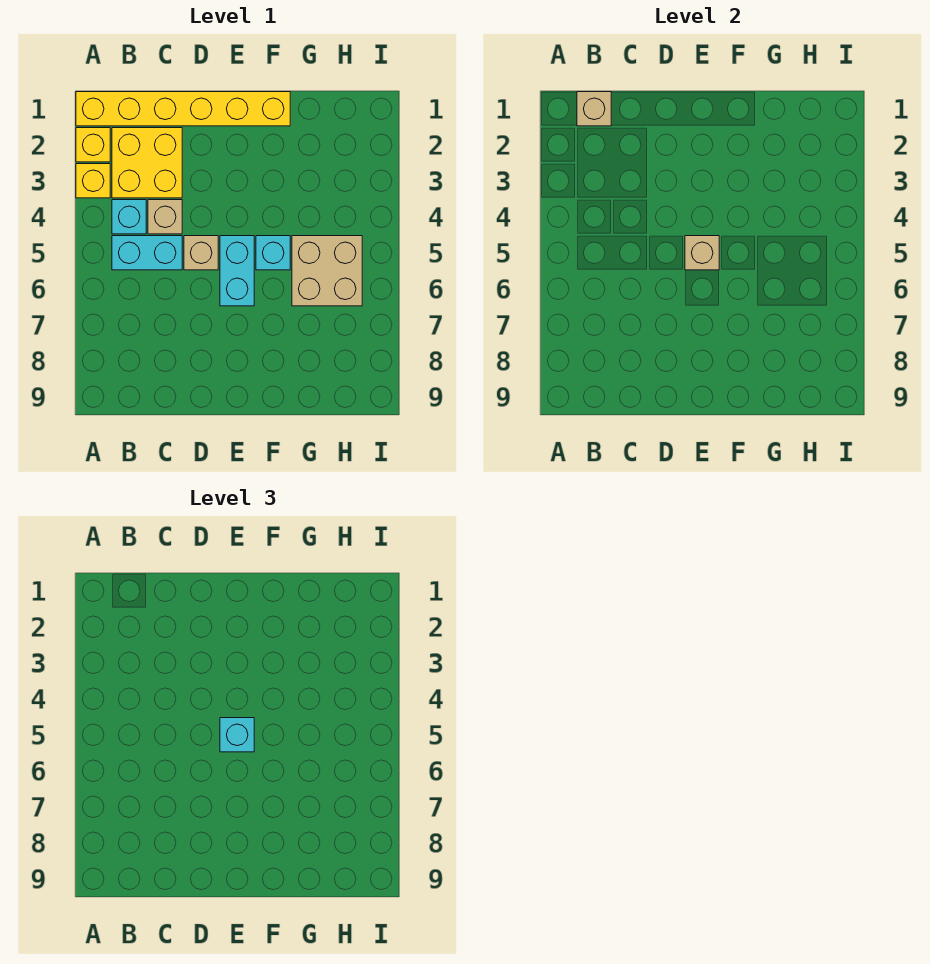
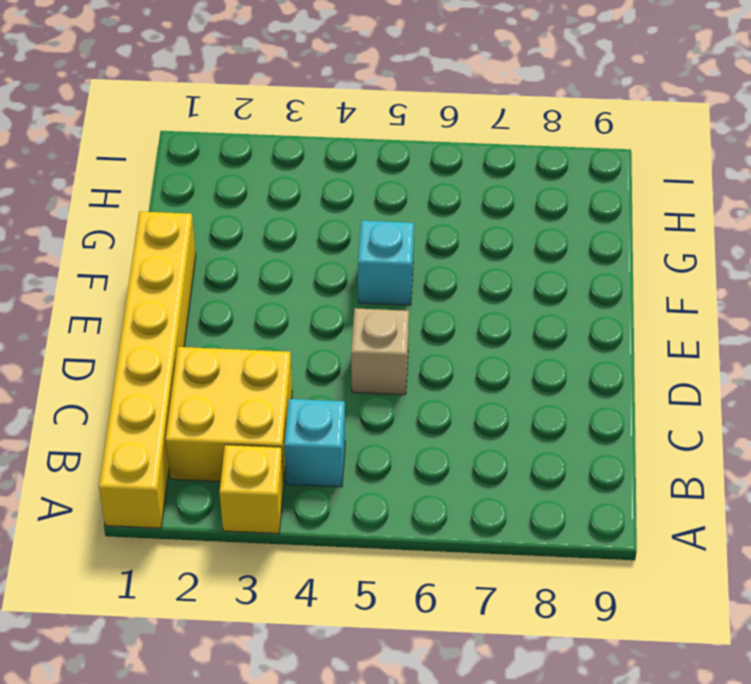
none -> yellow 1x1 brick [76,128,110,162]
none -> cyan 1x2 brick [112,236,182,270]
none -> tan 1x1 brick [148,200,182,234]

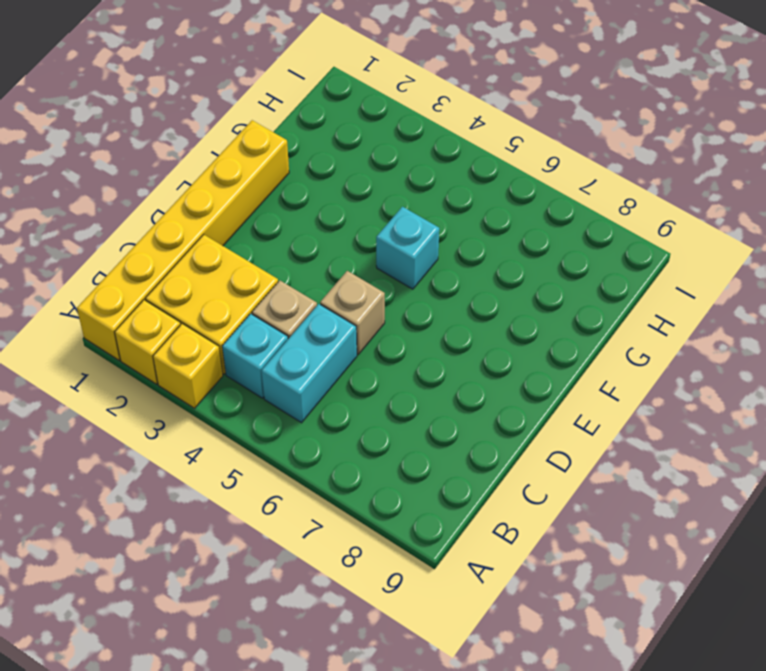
none -> cyan 1x2 brick [220,236,254,306]
none -> tan 2x2 brick [292,236,362,306]
none -> tan 1x1 brick [577,92,611,126]

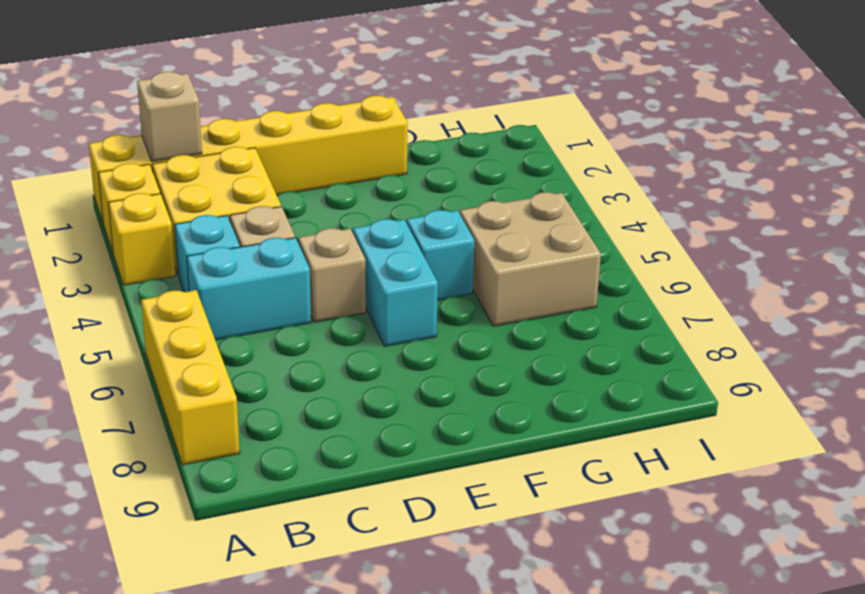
yellow 1x3 brick [141,290,240,465] -> none
none -> tan 1x1 brick [685,236,719,270]
none -> cyan 1x1 brick [220,718,254,752]

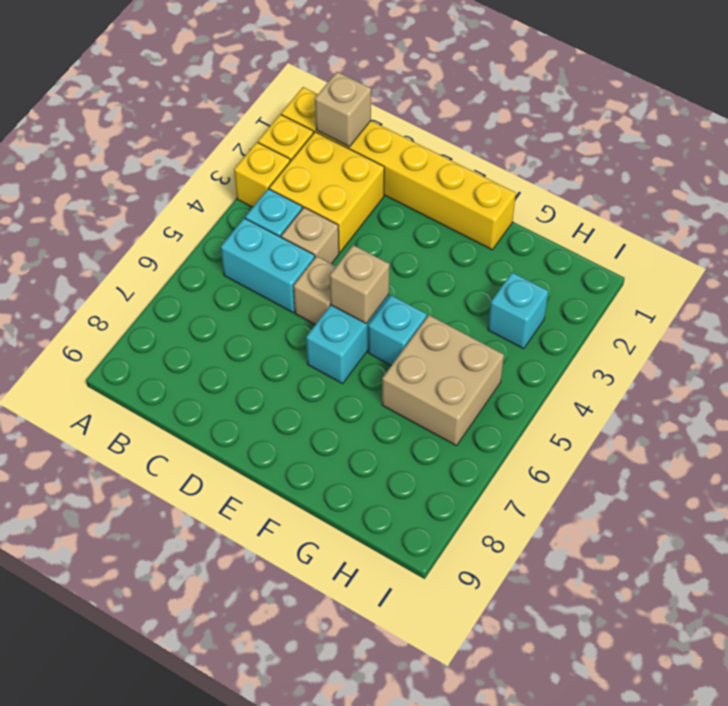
cyan 1x1 brick [488,272,548,349] -> cyan 1x1 brick moved to [220,718,254,752]

